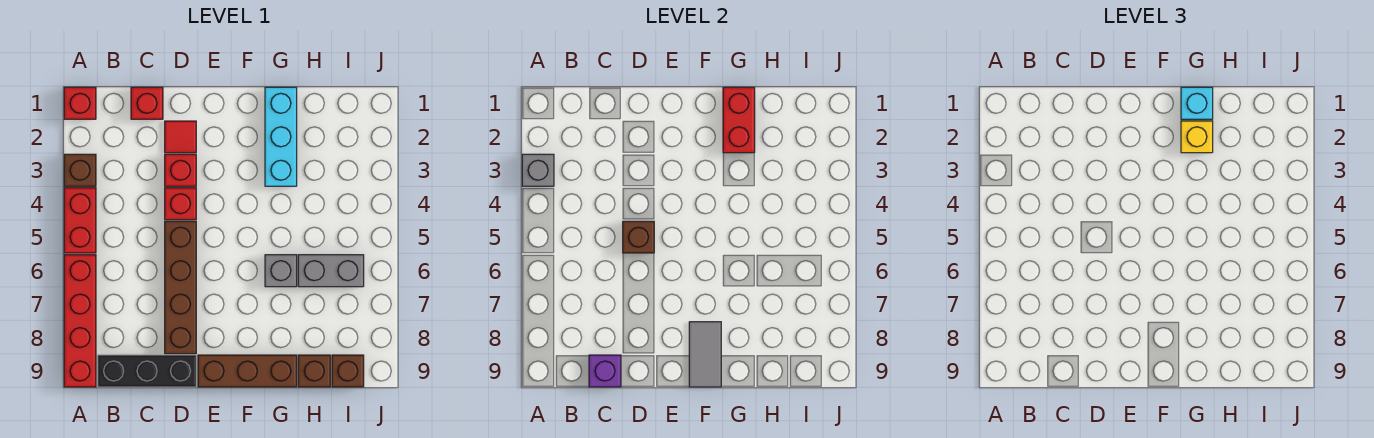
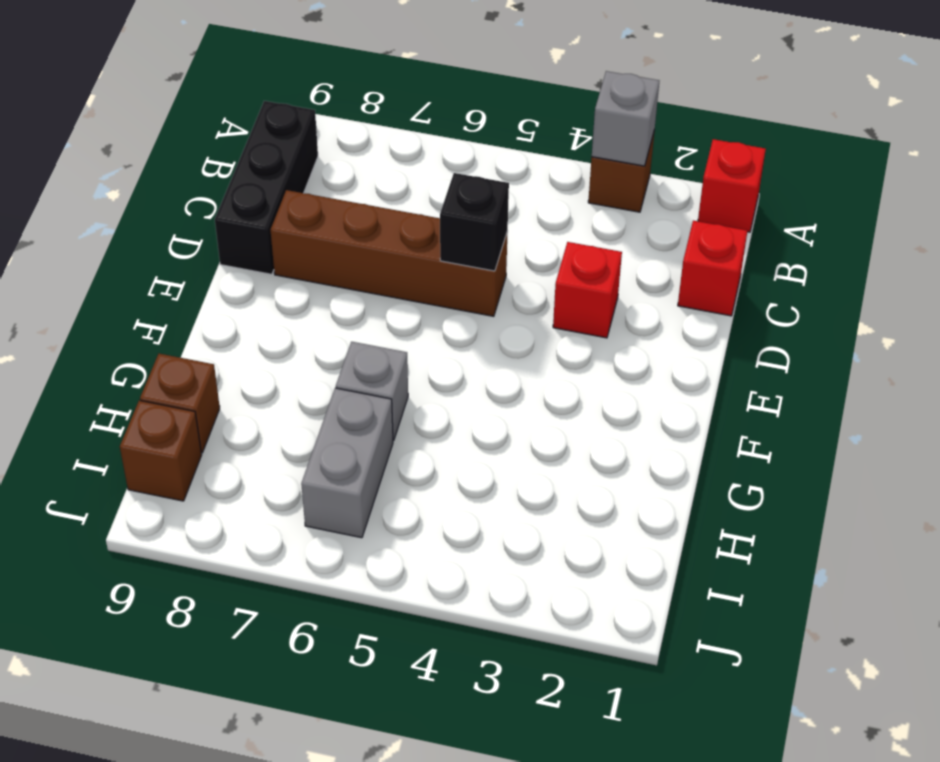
black 1x1 brick [440,173,509,271] -> brown 1x1 brick [623,221,654,253]
none -> red 1x2 brick [64,188,96,253]
none -> red 1x4 brick [64,255,96,387]
none -> red 1x1 tile [165,121,196,153]

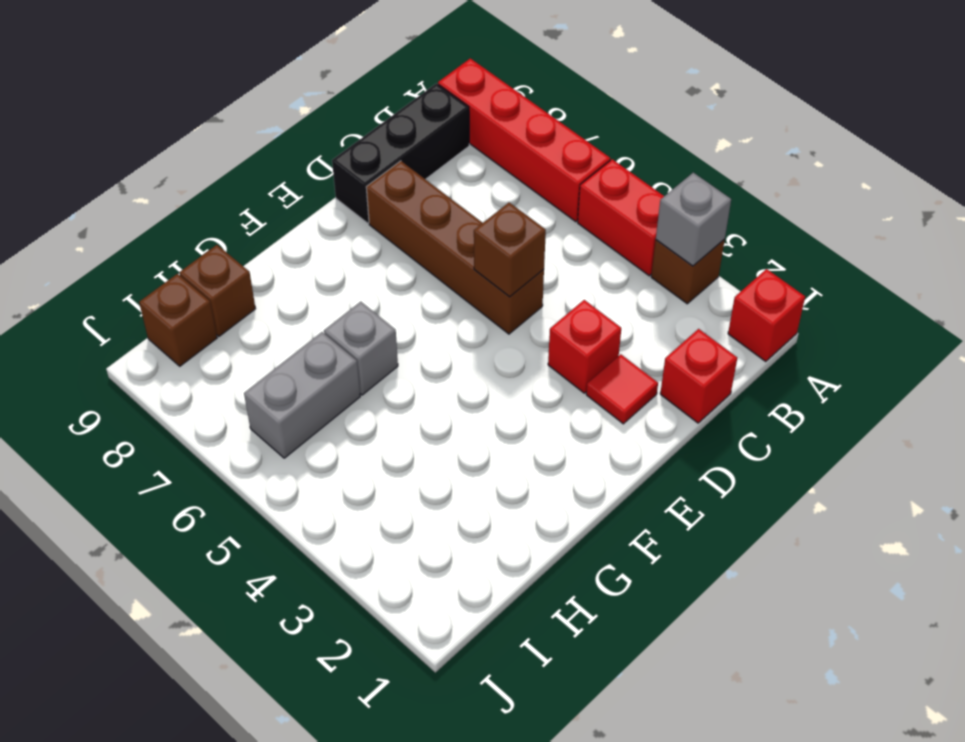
none -> red 1x1 brick [165,188,196,220]
none -> brown 1x3 brick [198,355,297,387]
none -> cyan 1x3 brick [265,87,297,186]

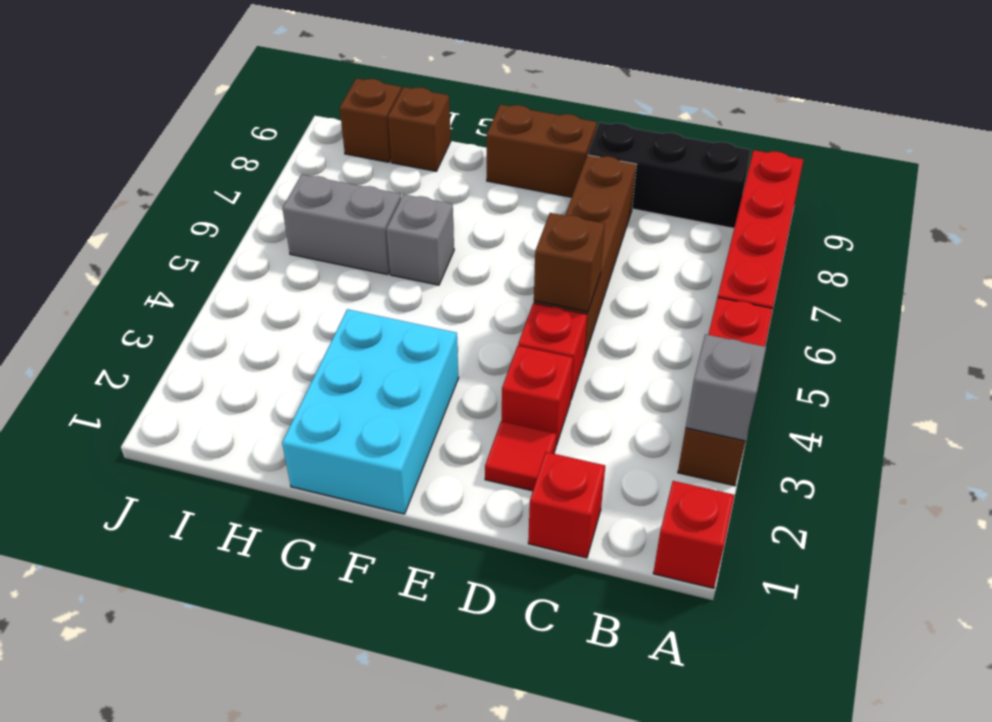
brown 1x2 brick [487,104,597,197] -> brown 1x3 brick [198,355,297,387]
cyan 2x3 brick [282,309,459,514] -> cyan 1x3 brick [265,87,297,186]
none -> purple 1x1 brick [589,355,621,387]
none -> grey 1x2 tile [689,322,721,387]
none -> red 1x2 brick [723,87,755,153]

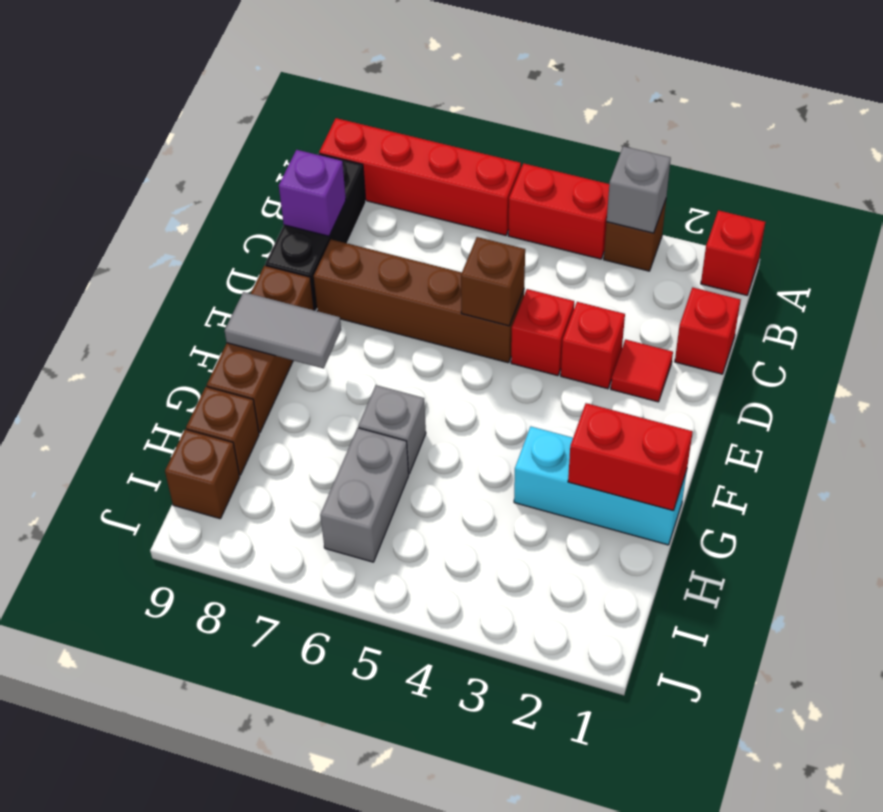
none -> cyan 1x1 brick [1181,87,1213,119]
none -> yellow 1x1 brick [1181,121,1213,153]

